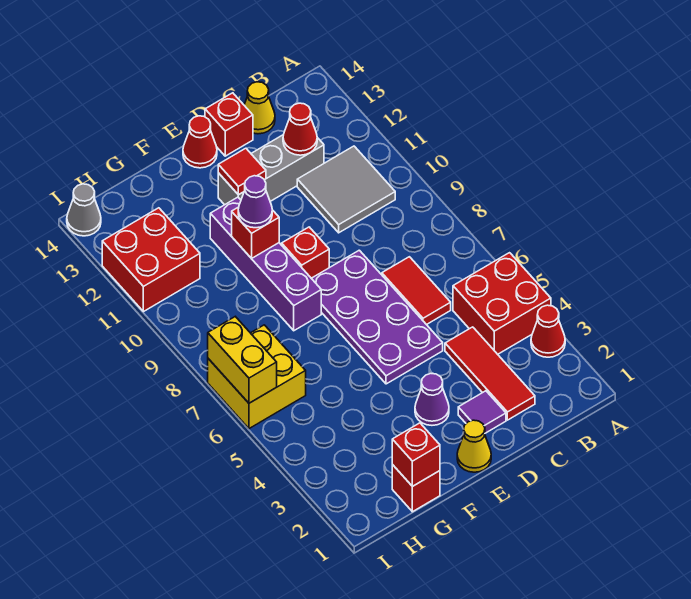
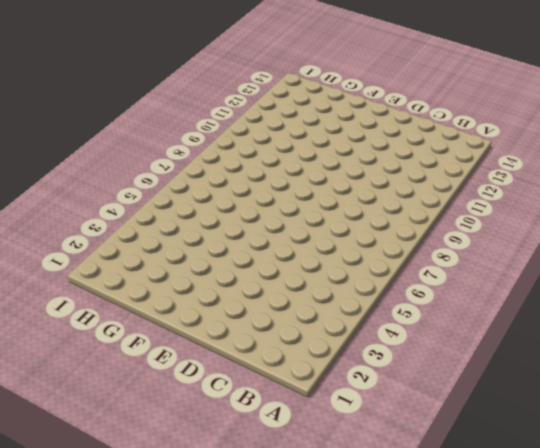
none -> red 1x1 cone [531,305,565,357]
none -> red 2x2 brick [453,253,551,354]
none -> grey 2x2 tile [297,146,395,233]

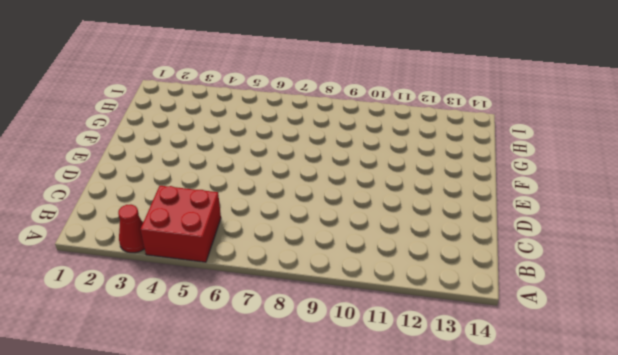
none -> grey 2x2 tile [297,146,395,233]
none -> red 1x3 tile [445,327,535,420]
none -> red 1x2 tile [382,257,451,325]

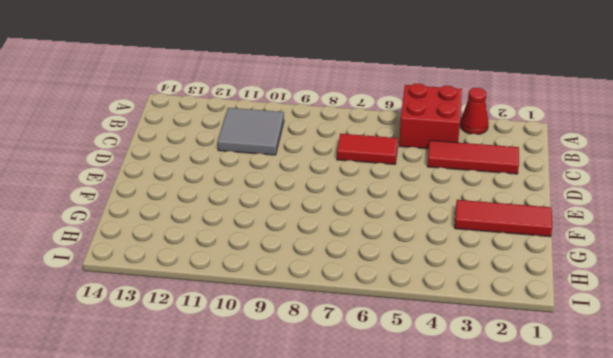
red 1x3 tile [455,200,552,237] -> none
none -> grey 1x3 brick [218,135,324,205]
none -> yellow 1x1 cone [244,82,275,134]
none -> purple 1x1 tile [458,391,506,433]

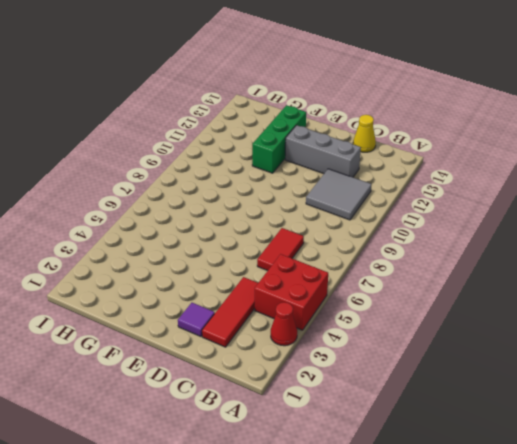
green 1x3 brick [252,105,306,173] -> purple 1x4 brick [210,197,321,331]
none -> purple 2x4 plate [311,250,443,384]
none -> red 1x1 brick [205,93,253,156]
none -> yellow 1x1 cone [457,420,491,472]

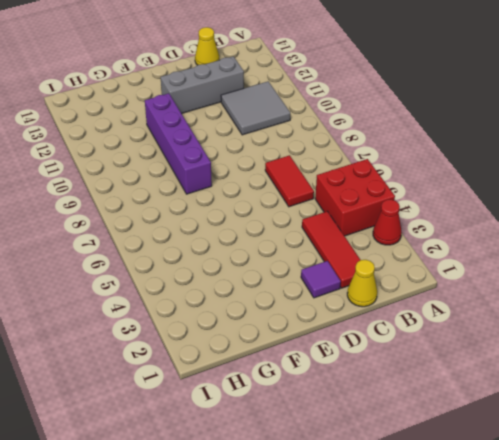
yellow 1x1 cone [347,260,377,307] -> yellow 1x1 cone moved to [457,420,491,472]
none -> purple 2x4 plate [311,250,443,384]
none -> red 1x1 brick [205,93,253,156]
none -> purple 1x1 cone [415,374,449,425]

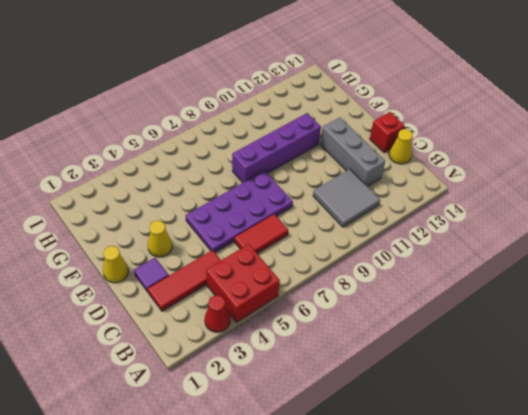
yellow 1x1 cone [148,221,172,257] -> purple 1x1 cone [415,374,449,425]
none -> red 1x1 brick [282,227,329,278]
none -> red 1x1 cone [183,116,217,168]
none -> red 1x1 brick [392,465,440,512]

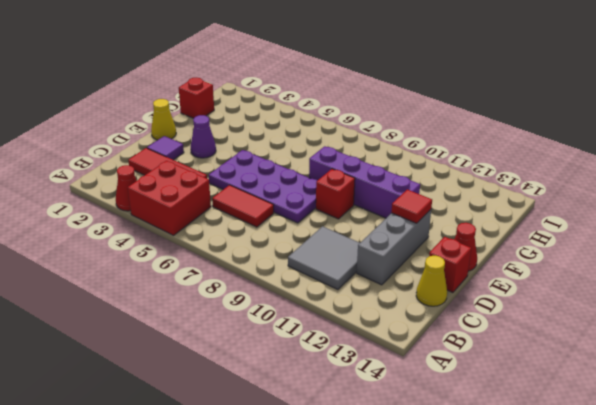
none -> yellow 2x2 brick [208,325,306,429]
none -> red 2x2 brick [102,208,200,312]
none -> grey 1x1 cone [67,184,101,236]

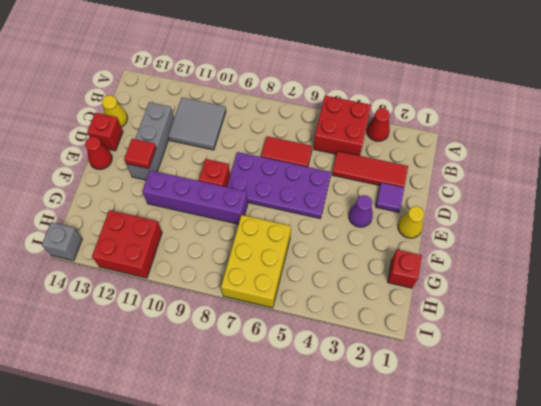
yellow 2x3 brick [221,215,291,308] -> yellow 2x2 brick [208,325,306,429]
grey 1x1 brick [42,222,82,261] -> grey 1x1 cone [67,184,101,236]
none -> red 1x1 cone [283,103,317,155]
none -> red 1x1 brick [232,207,279,259]
none -> red 1x1 brick [392,423,440,486]

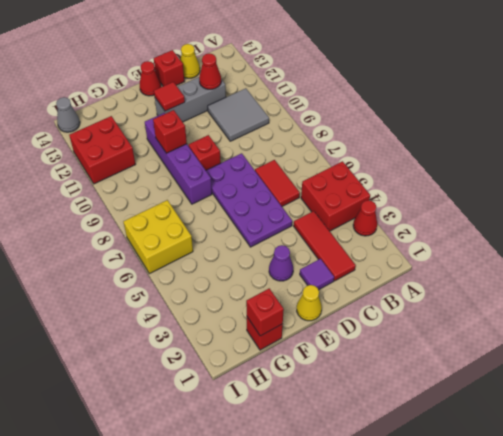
none -> yellow 1x2 brick [208,317,277,403]
none -> purple 1x1 cone [238,176,272,228]

